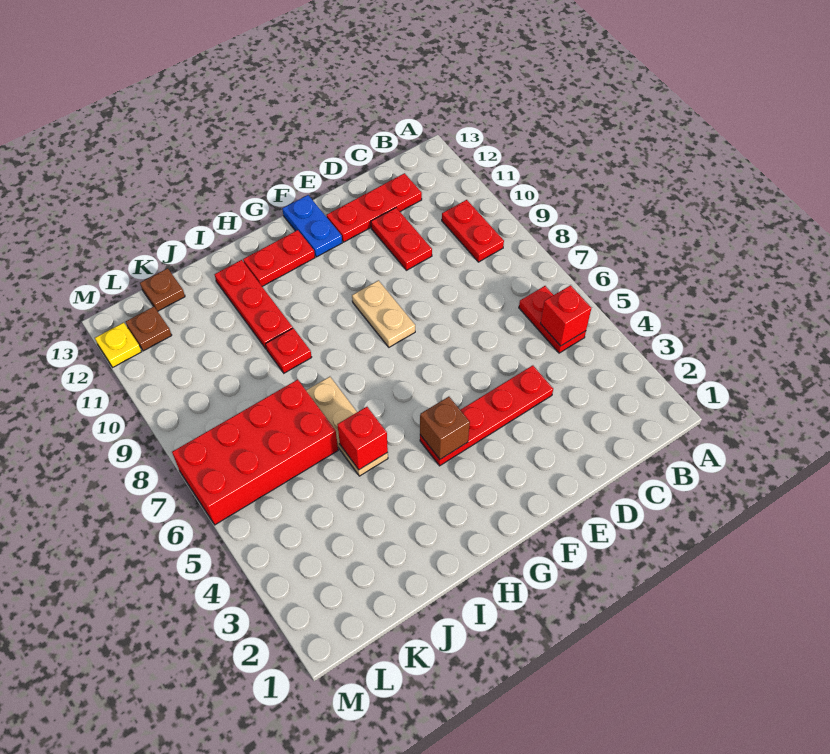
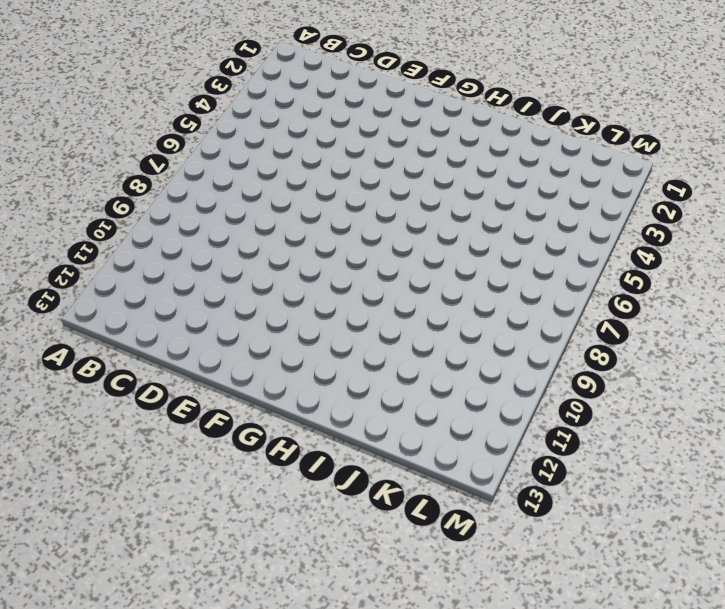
none -> red 1x2 plate [519,286,586,353]
none -> red 1x2 plate [442,200,504,262]
none -> red 1x3 plate [327,173,422,242]

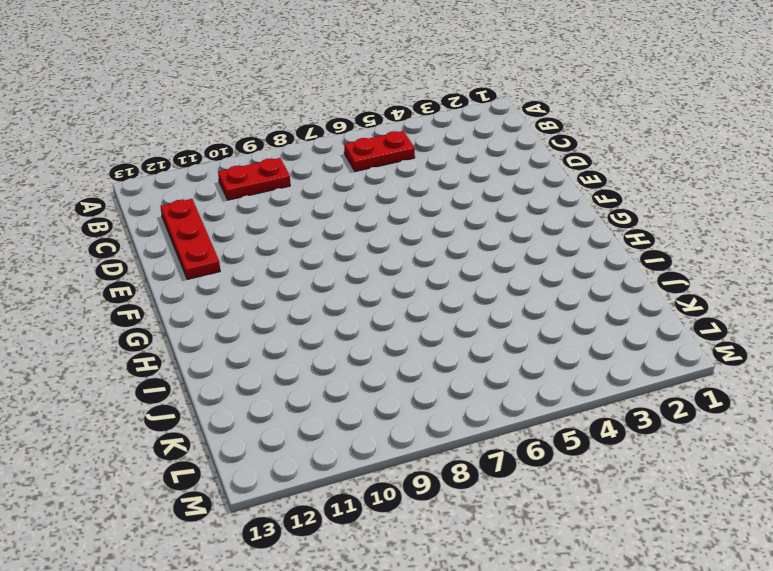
none -> red 1x4 plate [420,365,553,466]
none -> red 1x2 plate [371,208,432,270]
none -> tan 1x2 plate [352,280,415,347]

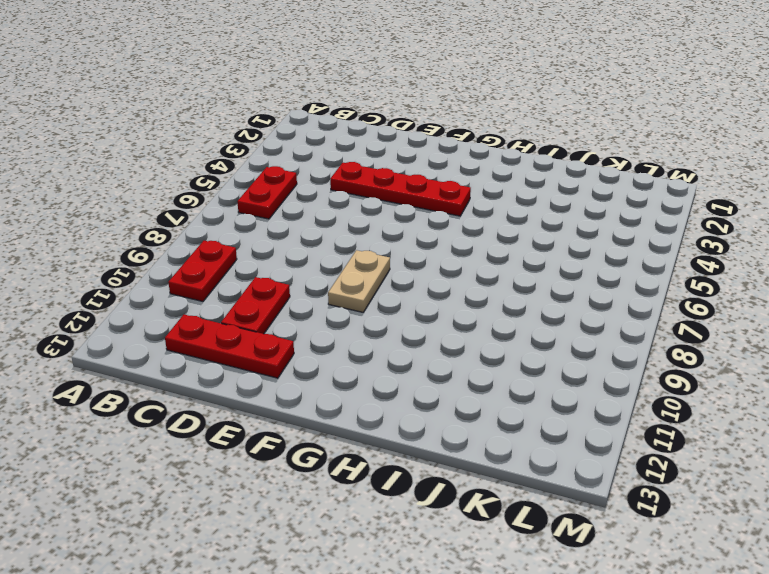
none -> blue 1x2 plate [282,195,342,257]
none -> red 1x2 plate [243,230,315,286]
none -> tan 1x3 plate [306,377,388,476]

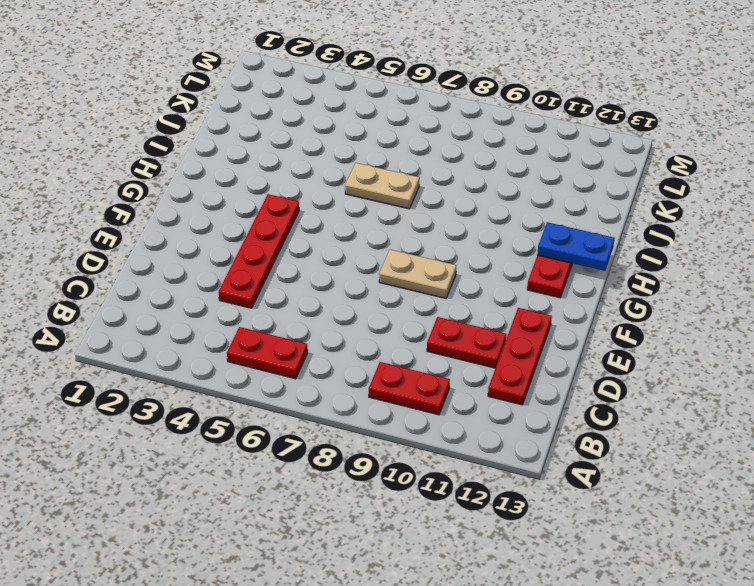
blue 1x2 plate [537,222,615,271] -> blue 1x2 plate moved to [282,195,342,257]
tan 1x2 plate [345,163,420,209] -> tan 1x3 plate [306,377,388,476]
none -> red 1x1 plate [266,328,312,373]
none -> red 1x3 plate [215,260,293,349]
none -> red 2x4 brick [172,380,338,525]

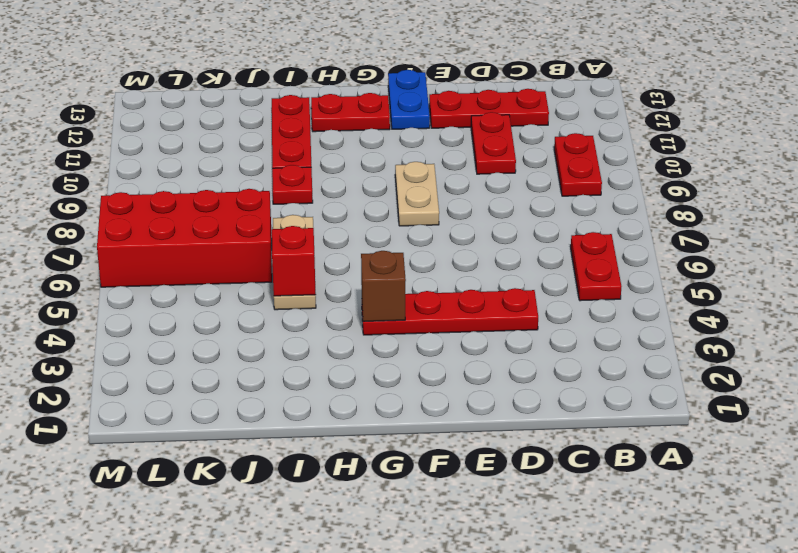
none -> brown 1x1 plate [140,268,185,311]
none -> brown 1x1 plate [126,306,172,351]
none -> yellow 1x1 plate [95,323,142,367]

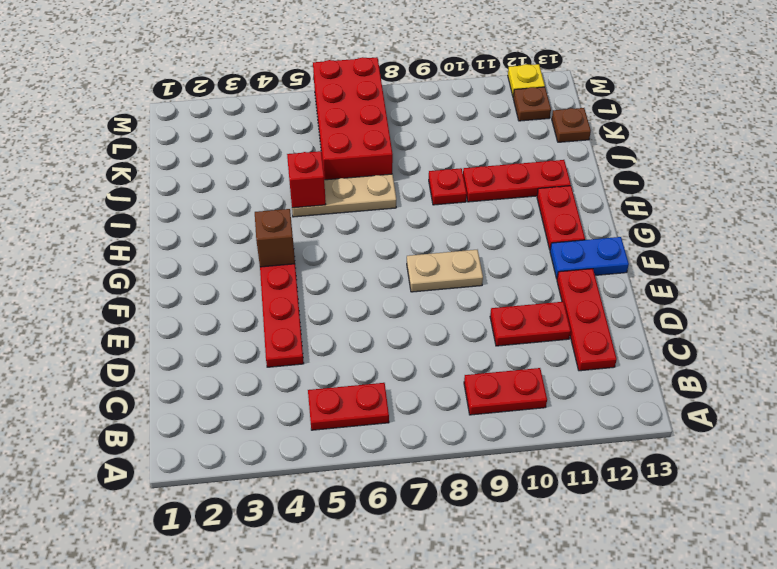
none -> red 1x1 brick [540,285,591,346]

